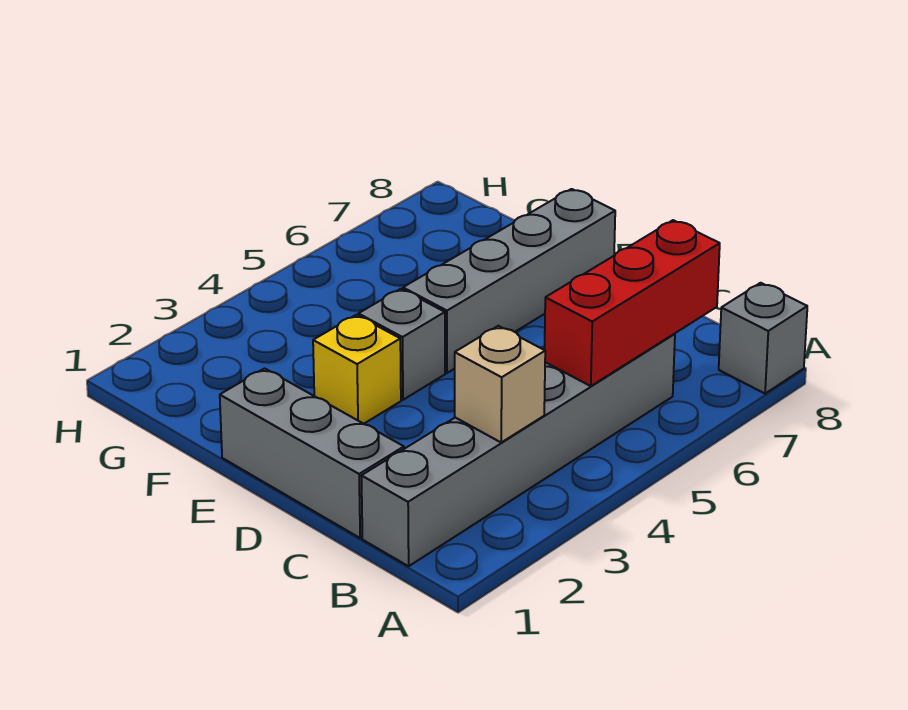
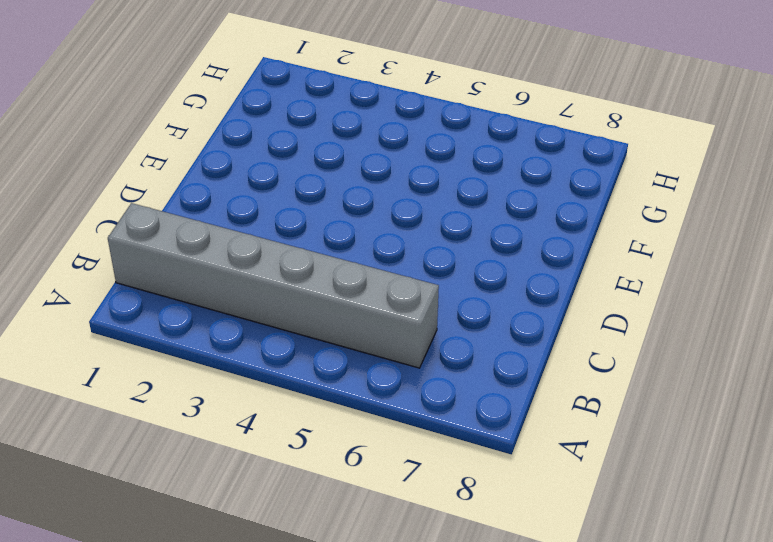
none -> grey 1x1 brick [719,283,807,394]
none -> grey 1x3 brick [220,368,404,538]

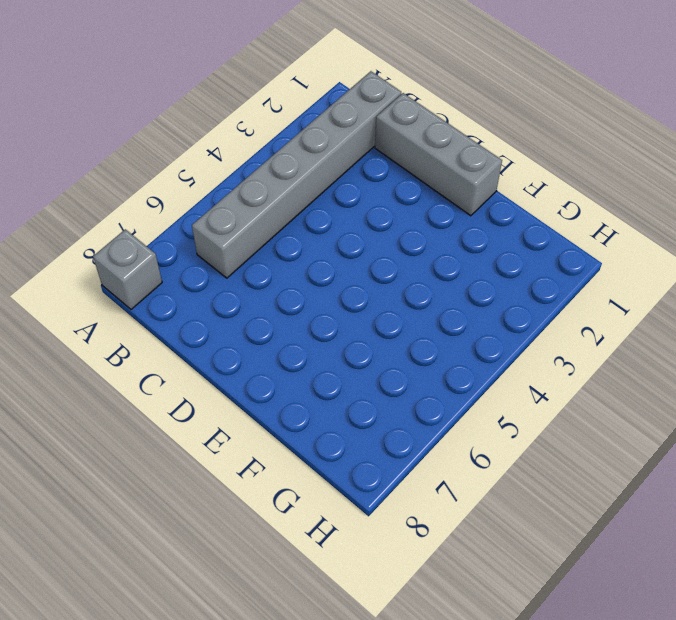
none -> yellow 1x1 brick [313,315,401,424]
none -> grey 1x1 brick [358,289,445,400]

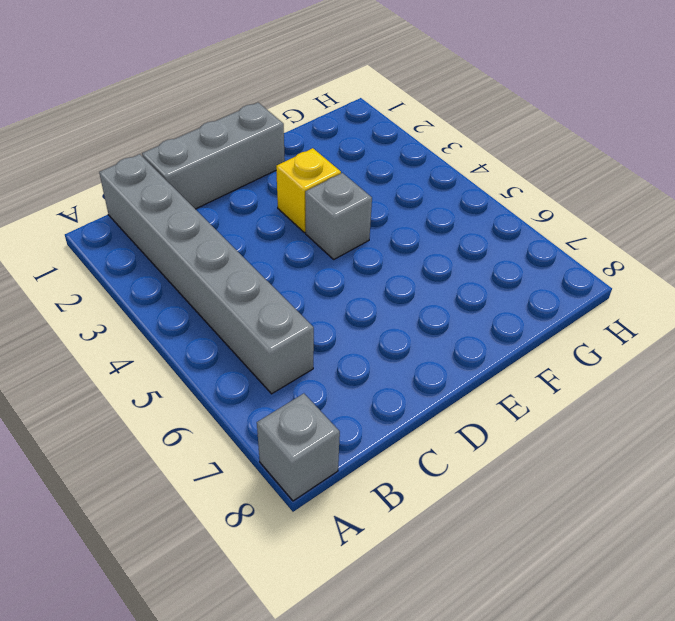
none -> grey 1x4 brick [403,189,615,373]
none -> tan 1x1 brick [455,326,545,442]

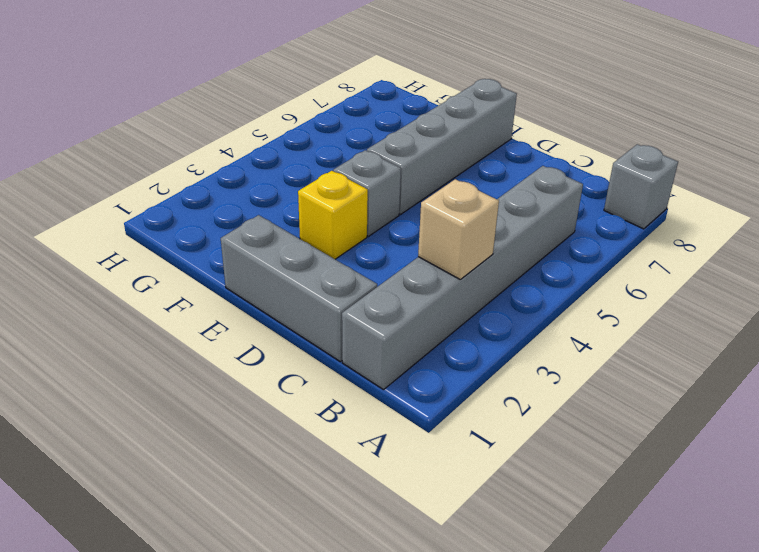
none -> red 1x3 brick [545,220,720,386]

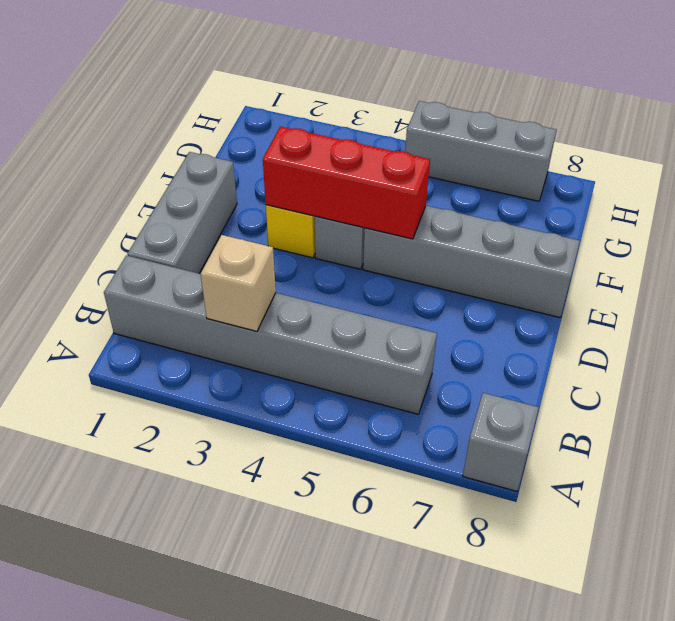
red 1x3 brick [263,127,430,239] -> red 1x3 brick moved to [545,220,720,386]
grey 1x3 brick [405,101,556,201] -> none

